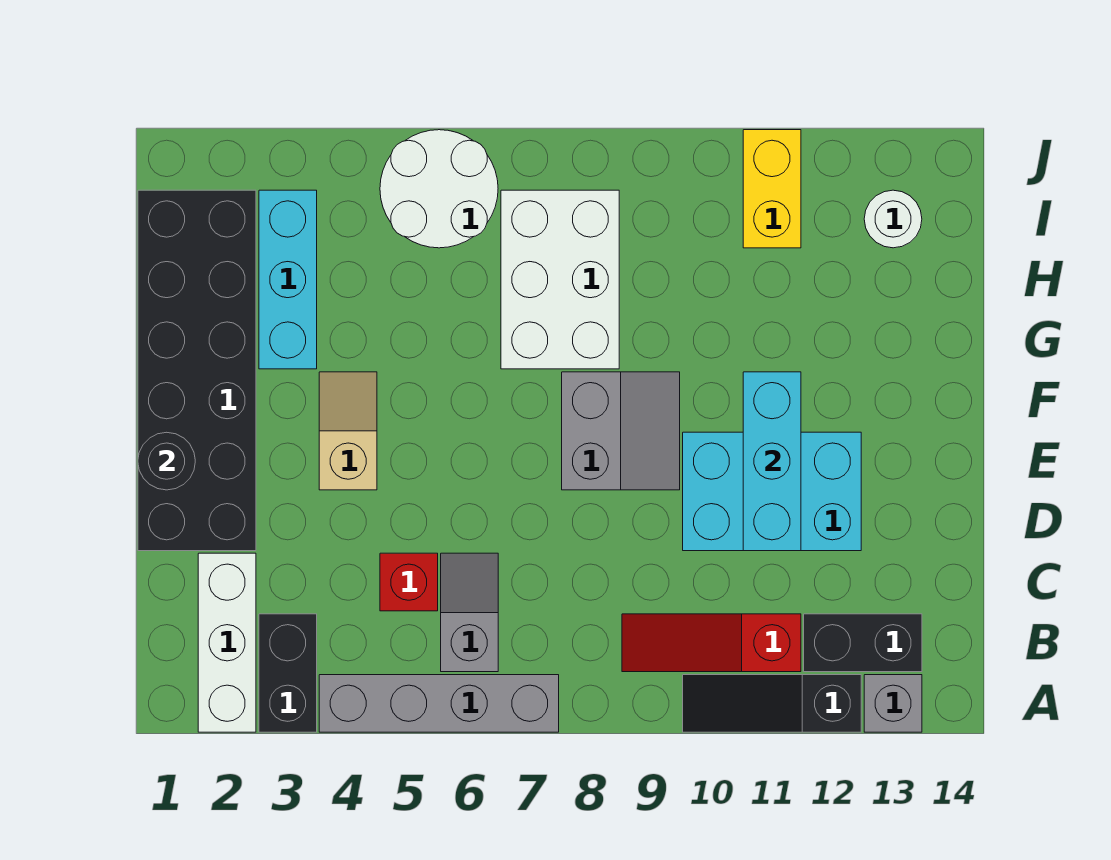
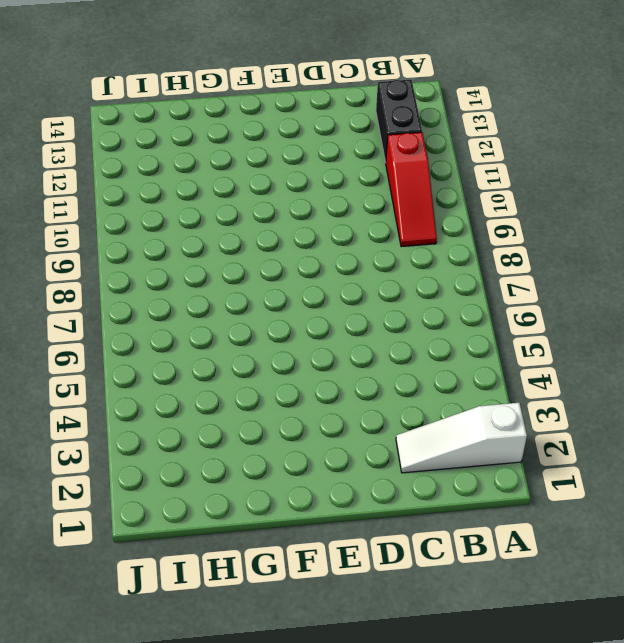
white 1x3 slope [396,403,527,473] -> white 1x3 brick [198,553,256,732]
none -> black 1x2 brick [259,614,317,732]
none -> grey 1x4 brick [319,675,559,732]
none -> black 1x3 slope [683,675,861,732]

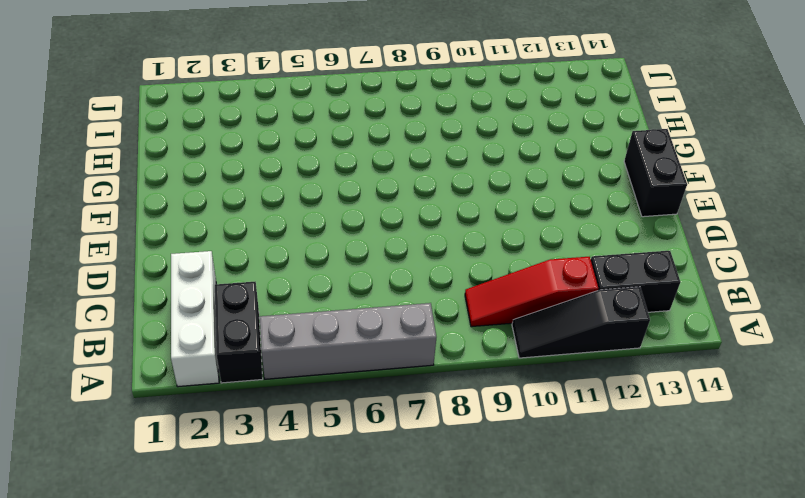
black 1x2 brick [624,129,687,217] -> none
none -> grey 1x1 brick [864,675,922,732]
none -> grey 1x2 slope [441,553,498,672]
none -> red 1x1 brick [380,553,438,611]

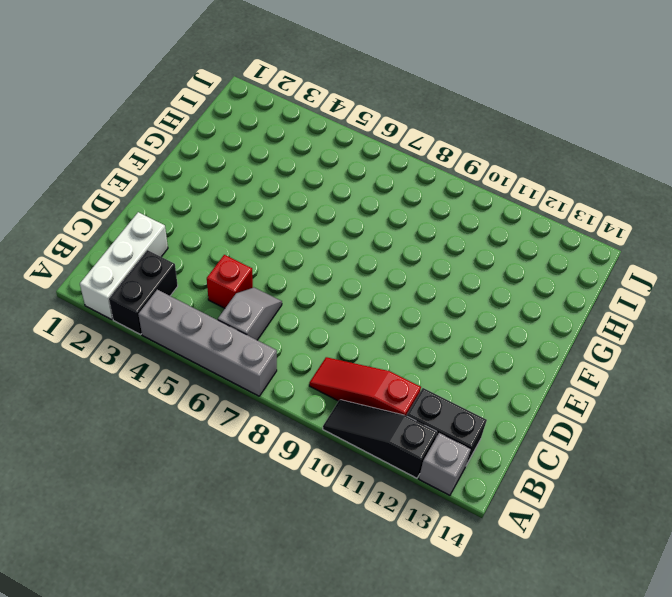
none -> black 2x6 brick [138,190,256,551]
none -> cyan 2x3 brick [683,432,861,551]
none -> tan 1x2 slope [319,372,377,490]

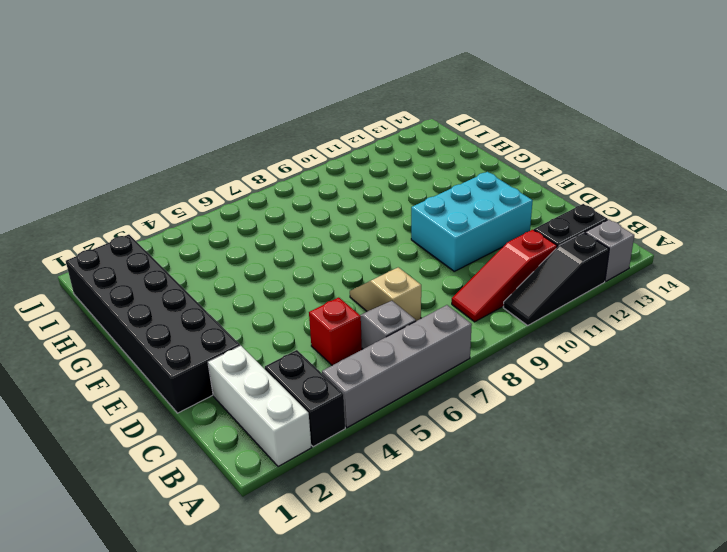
tan 1x2 slope [350,267,421,321] -> tan 1x2 slope moved to [319,372,377,490]
none -> grey 2x2 slope [562,372,680,490]
none -> cyan 1x3 brick [259,190,317,369]
none -> white 2x3 brick [501,190,619,369]

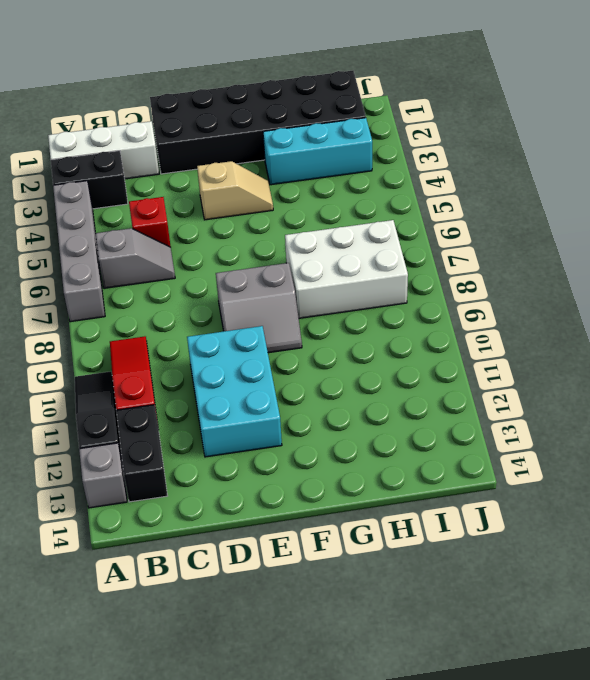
none -> white 2x2 round brick [380,130,498,248]
none -> yellow 1x2 brick [743,130,801,248]
none -> white 1x1 round brick [864,190,922,248]

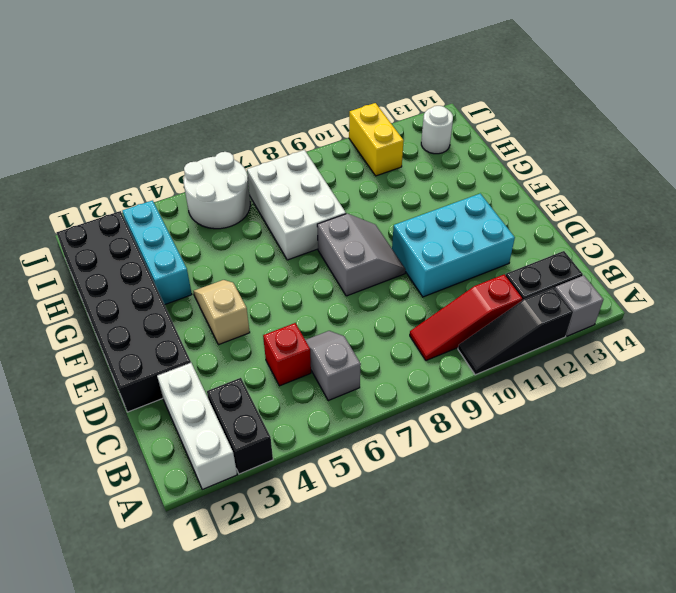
none -> grey 1x4 brick [319,675,559,732]
none -> cyan 1x3 brick [743,372,801,551]
none -> black 1x1 round brick [138,432,195,490]

